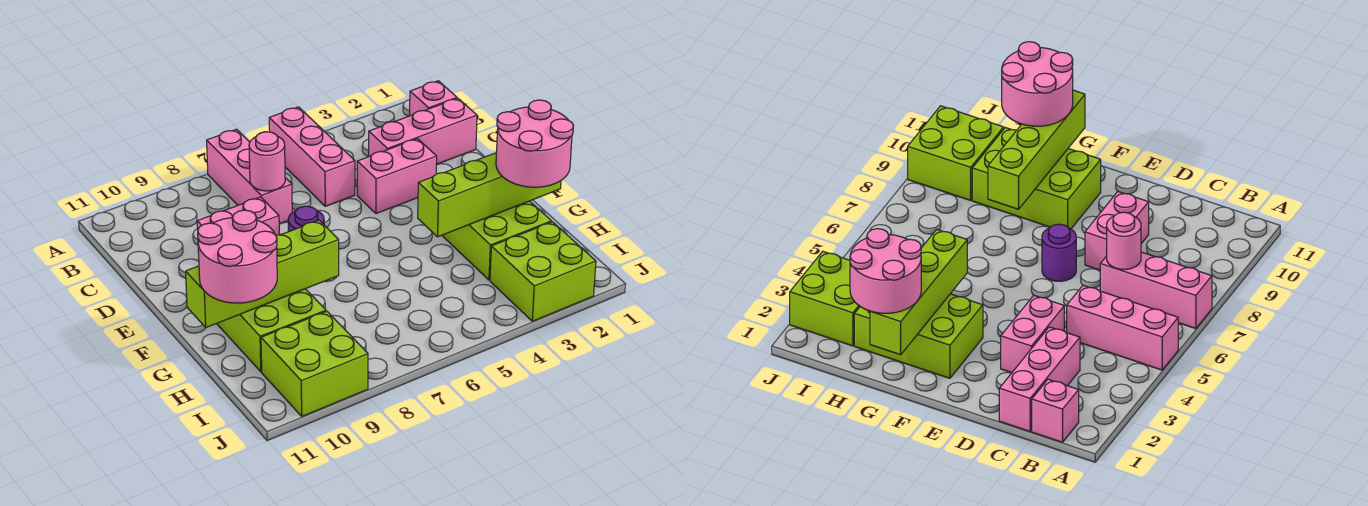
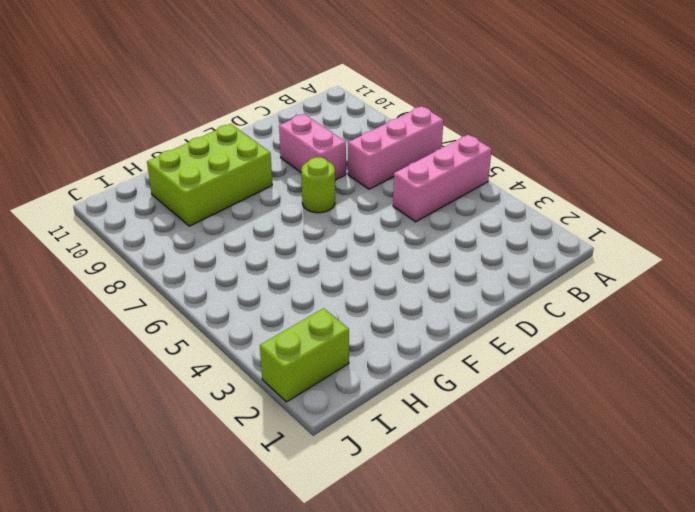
lime 1x1 round brick [301,157,335,213] -> purple 1x1 round brick [288,206,324,231]
lime 1x2 brick [260,308,349,402] -> lime 2x2 brick [490,222,596,321]
none -> pink 1x1 brick [410,81,457,116]
none -> pink 1x3 brick [369,98,477,164]
none -> pink 1x2 brick [357,139,437,214]

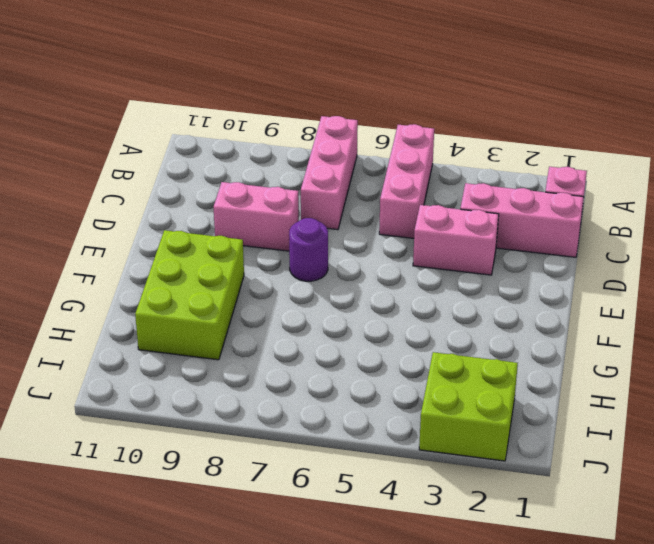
none -> lime 2x3 brick [442,201,551,280]
none -> lime 2x2 brick [261,311,368,416]
none -> pink 1x1 round brick [249,132,285,191]

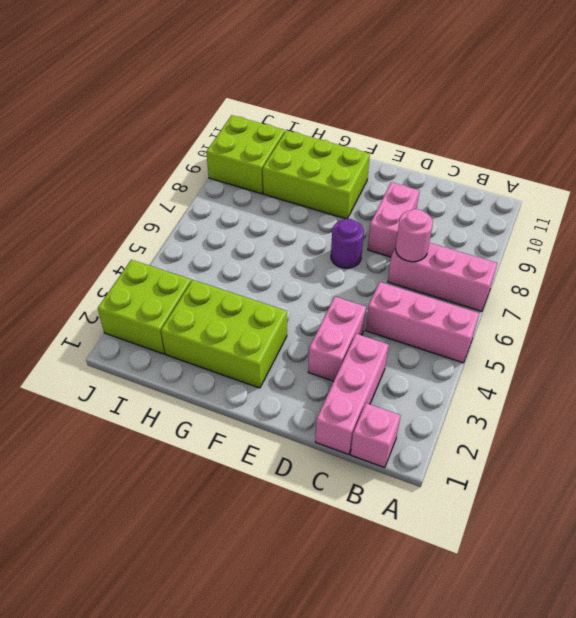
none -> lime 1x4 brick [418,153,561,237]
none -> lime 1x4 brick [186,220,339,328]
none -> pink 2x2 round brick [496,100,574,187]

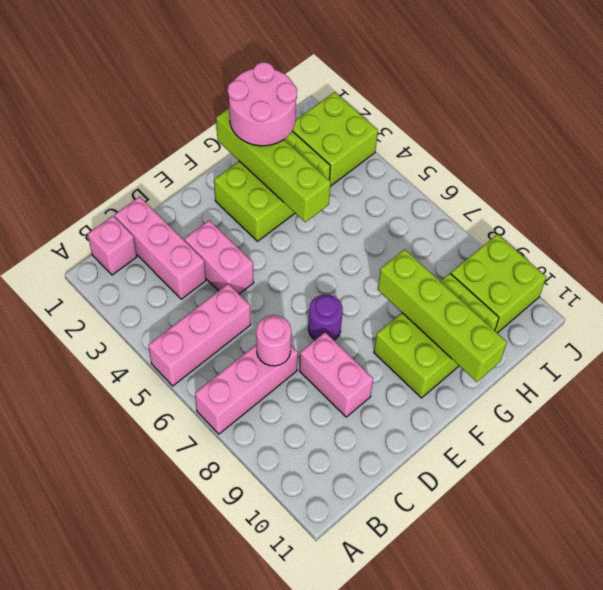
none -> pink 2x2 round brick [198,210,277,303]

